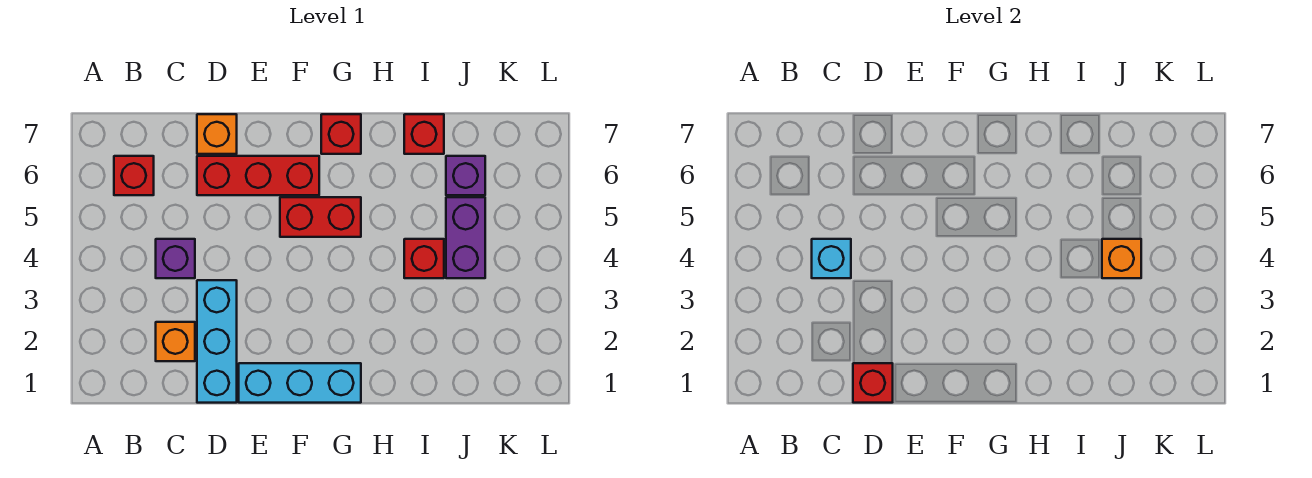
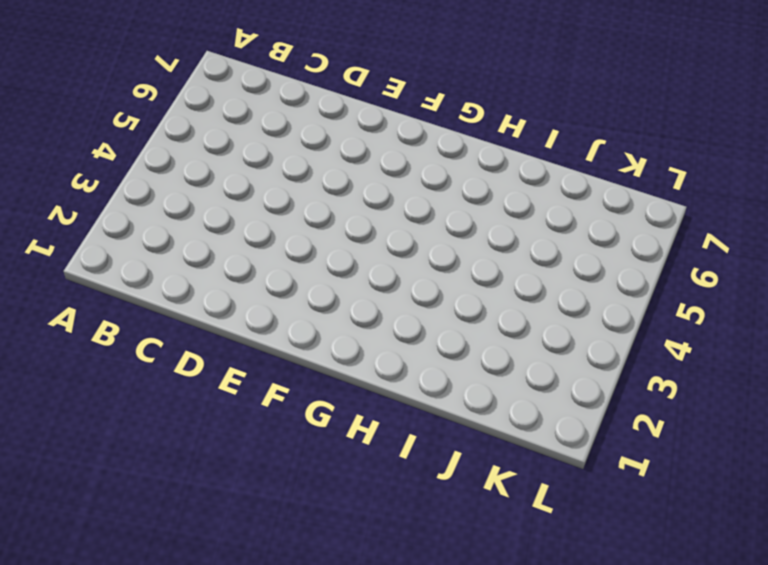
none -> red 1x1 brick [114,156,154,195]
none -> orange 1x1 brick [156,322,195,361]
none -> purple 1x1 brick [156,239,195,278]

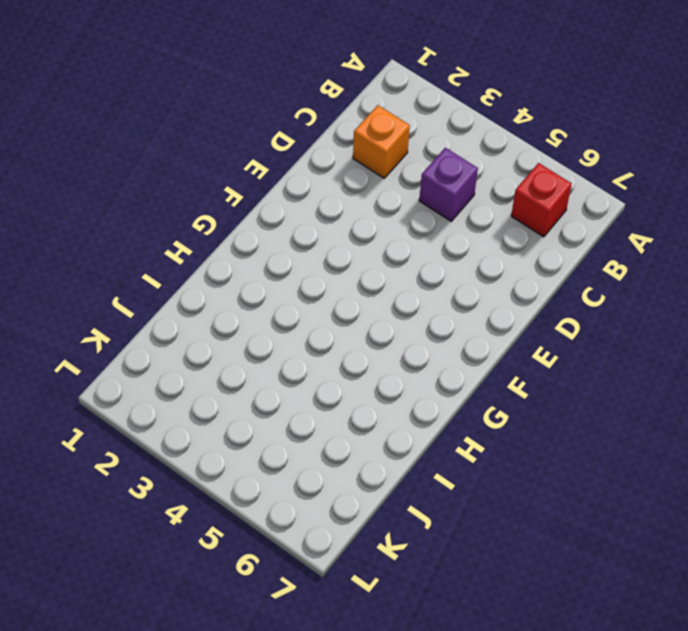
none -> cyan 1x3 brick [197,280,237,403]
none -> red 1x3 brick [197,156,319,195]
none -> orange 1x1 brick [197,114,237,154]

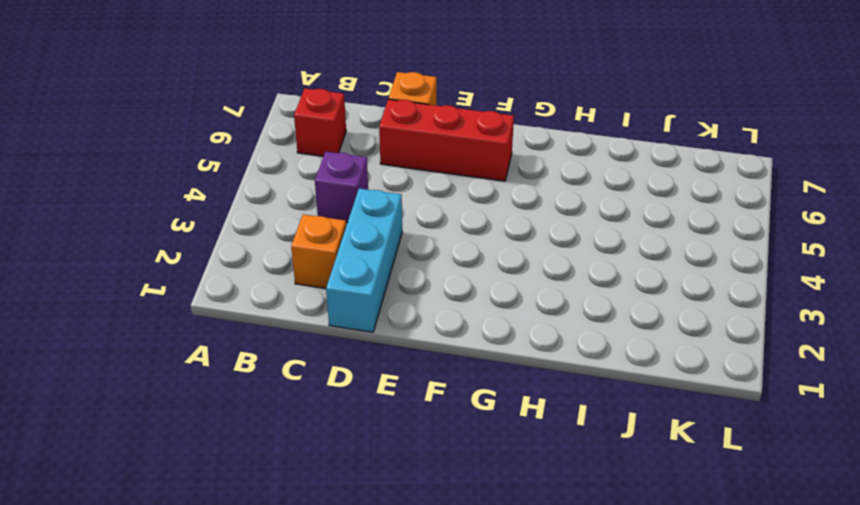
none -> cyan 1x3 brick [239,363,361,403]
none -> red 1x2 brick [280,197,361,237]
none -> red 1x1 brick [321,114,361,154]

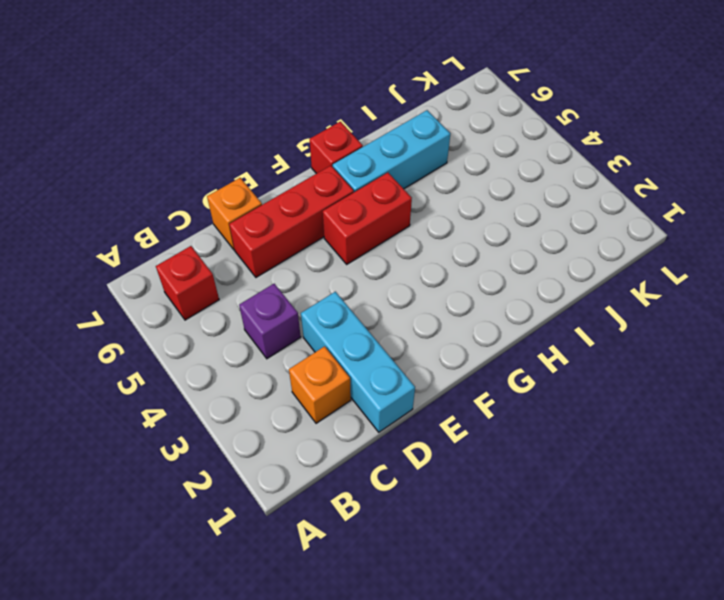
cyan 1x3 brick [333,110,450,192] -> cyan 1x3 brick moved to [239,363,361,403]
none -> red 1x1 brick [404,239,444,278]
none -> red 1x1 brick [404,114,444,154]
none -> purple 1x2 brick [446,197,485,278]

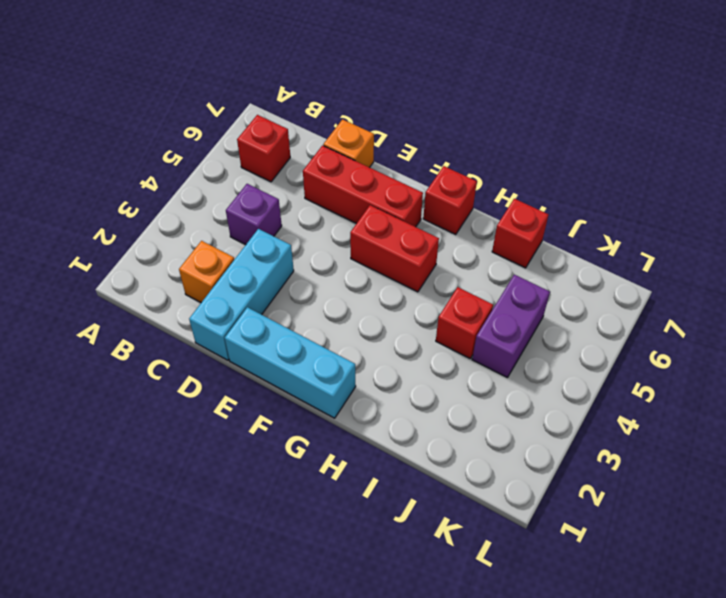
none -> purple 1x1 brick [446,156,485,195]
none -> cyan 1x1 brick [812,239,851,278]
none -> red 1x1 brick [853,363,893,403]

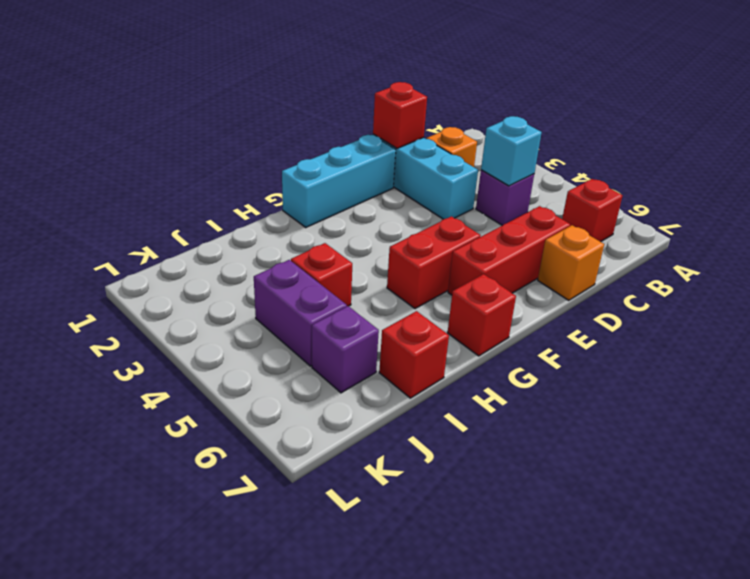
none -> orange 1x1 brick [1102,239,1141,278]

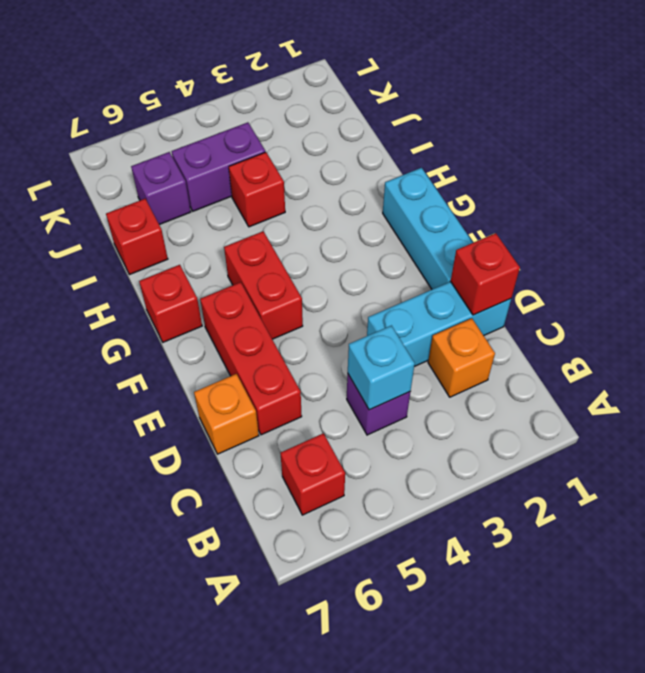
none -> orange 1x1 brick [1102,239,1141,278]

